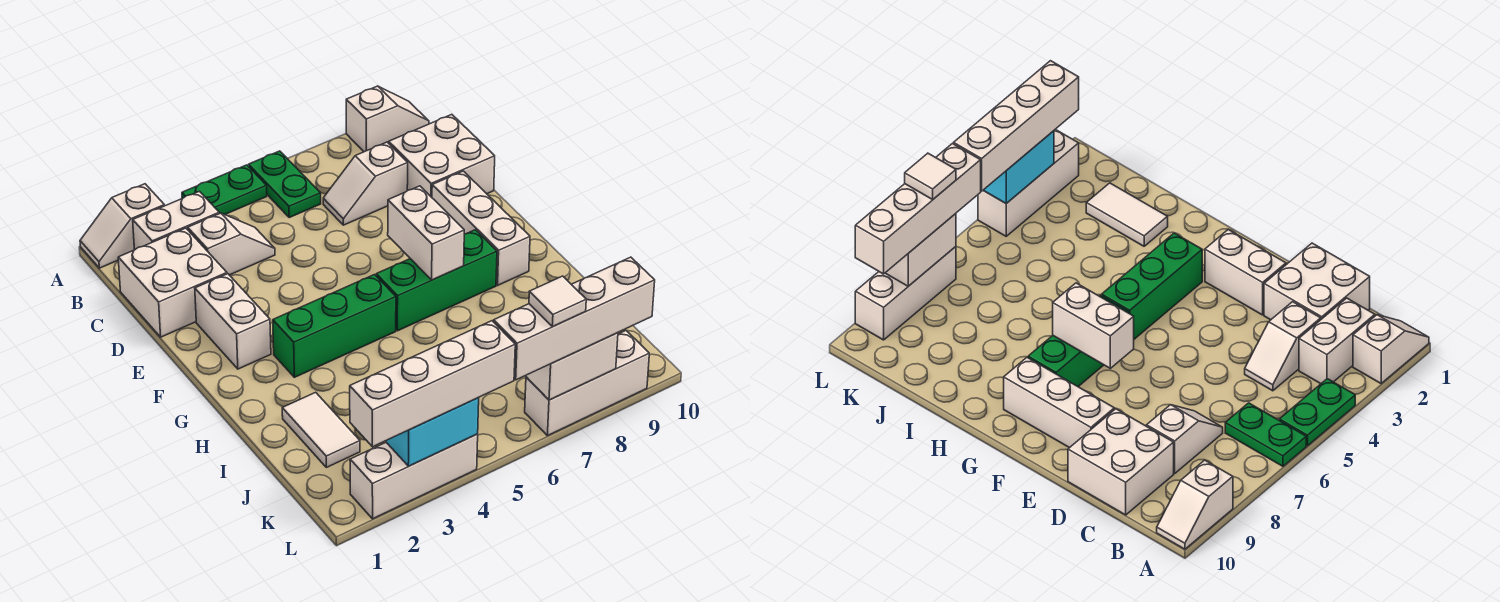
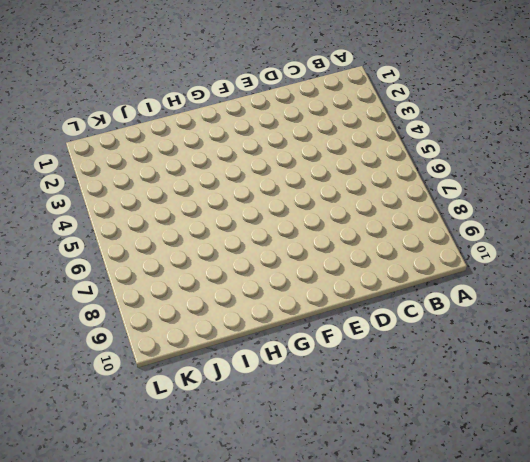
none -> white 1x2 slope [80,184,164,268]
none -> green 1x2 plate [182,165,267,214]
none -> green 1x2 plate [249,151,321,217]

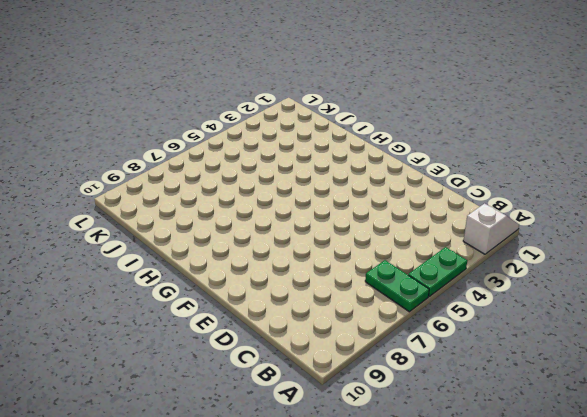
none -> white 1x2 slope [346,86,429,152]
none -> white 1x2 brick [133,191,219,250]
none -> white 2x2 brick [118,228,227,337]

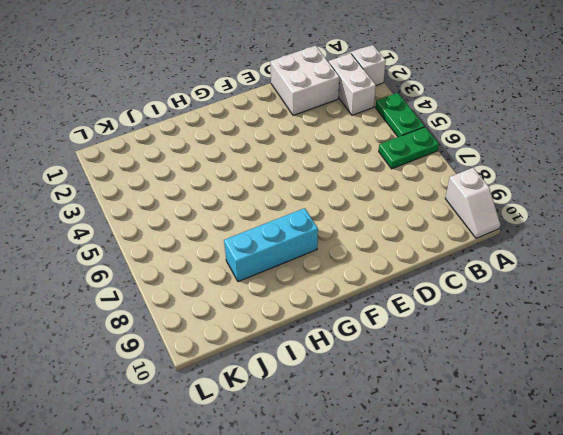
cyan 1x3 brick [224,208,318,282] -> green 1x3 brick [376,230,497,331]
none -> white 1x2 slope [188,213,275,275]
none -> white 1x2 slope [323,142,408,225]
none -> white 2x2 brick [389,114,495,197]

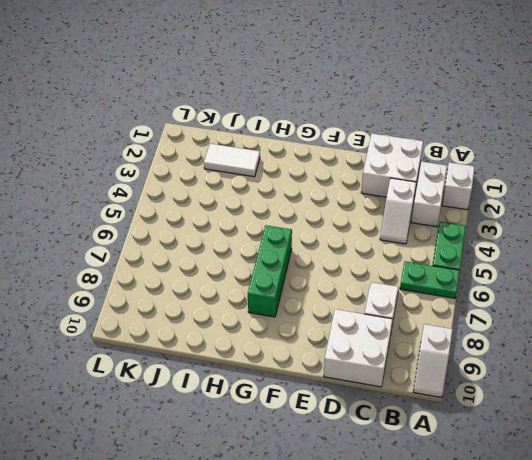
none -> white 1x2 brick [195,274,271,369]
none -> white 1x3 brick [432,171,530,285]
none -> green 1x3 brick [273,275,396,377]

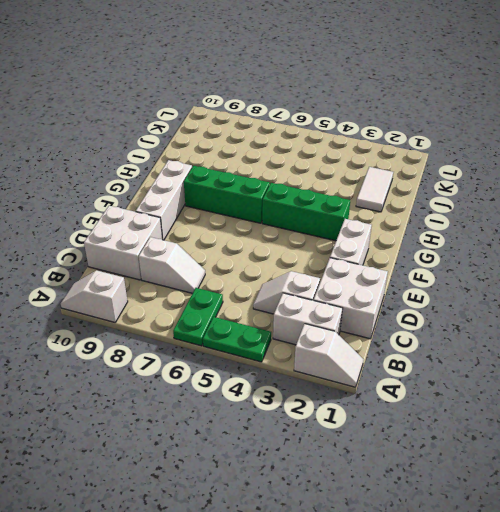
none -> white 1x3 brick [350,434,478,519]
none -> white 1x3 brick [525,331,649,436]
none -> white 1x2 brick [388,186,464,280]

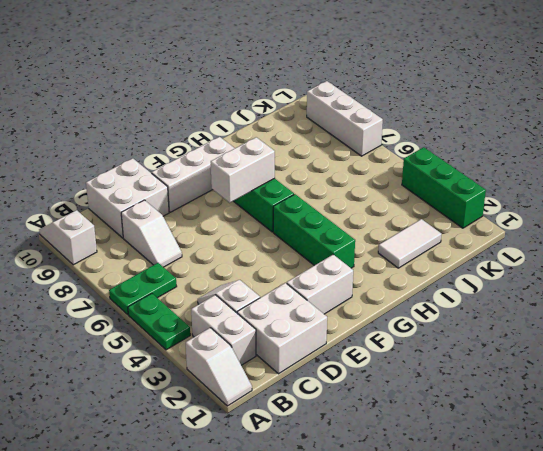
green 1x3 brick [402,147,486,228] -> white 1x3 brick [350,434,478,519]
none -> cyan 1x2 brick [386,398,479,466]
none -> white 1x2 brick [526,333,618,400]
none -> white 1x4 brick [350,321,515,447]

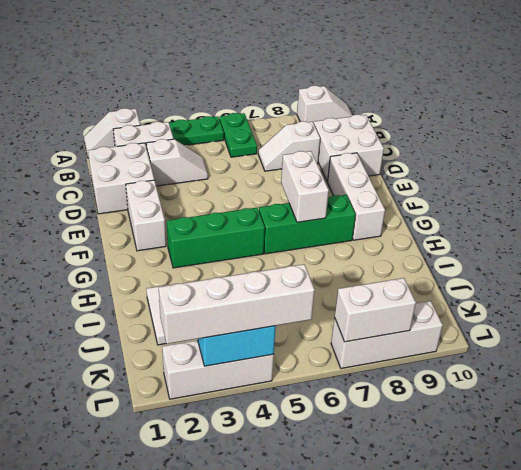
none -> white 1x4 brick [494,257,655,380]
none -> white 1x1 tile [529,276,586,327]

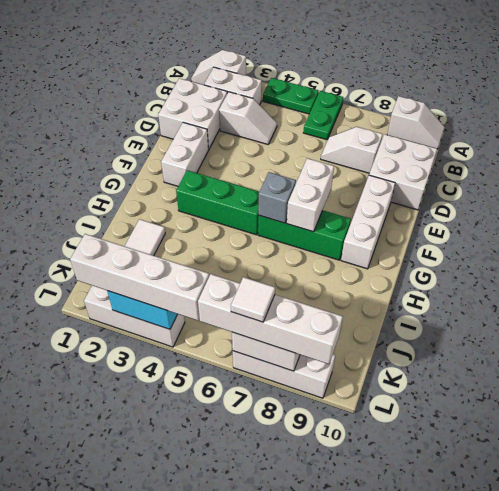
grey 1x1 brick [258,172,296,223] -> none

